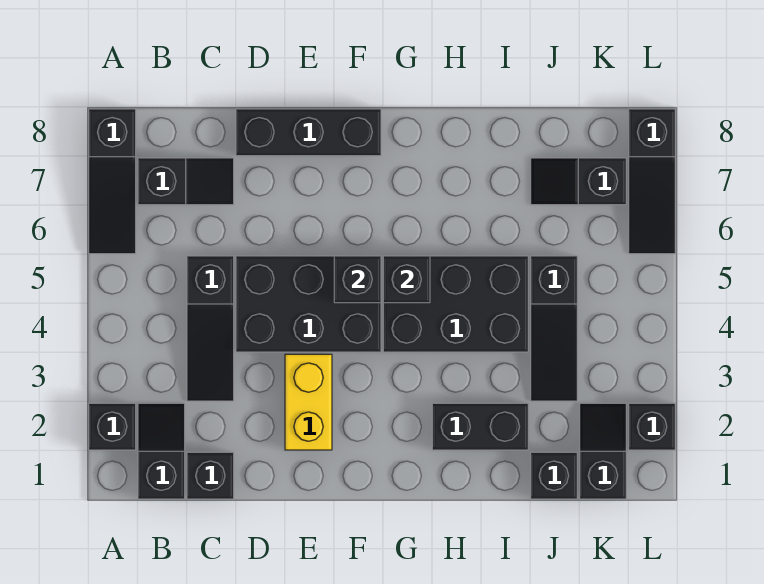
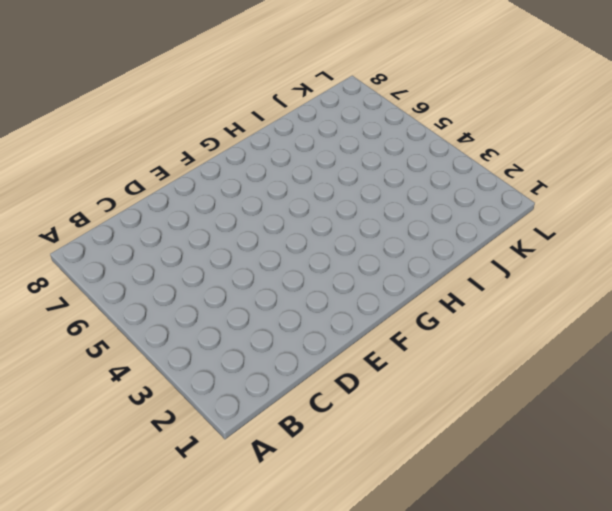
none -> black 1x1 brick [89,403,136,450]
none -> black 1x3 slope [89,109,136,254]
none -> black 1x2 slope [138,403,185,499]

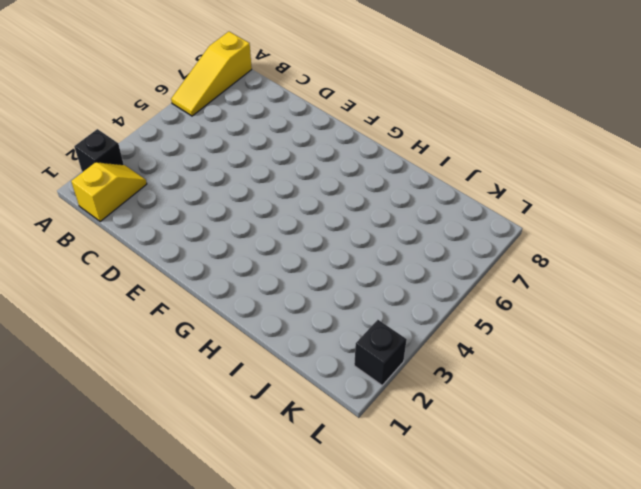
yellow 1x3 slope [171,32,252,116] -> black 1x3 slope [89,109,136,254]
yellow 1x2 slope [71,162,147,222] -> black 1x2 slope [138,403,185,499]
none -> black 1x2 slope [138,158,234,205]
none -> black 1x1 brick [187,452,234,499]
none -> black 1x3 slope [187,256,234,401]

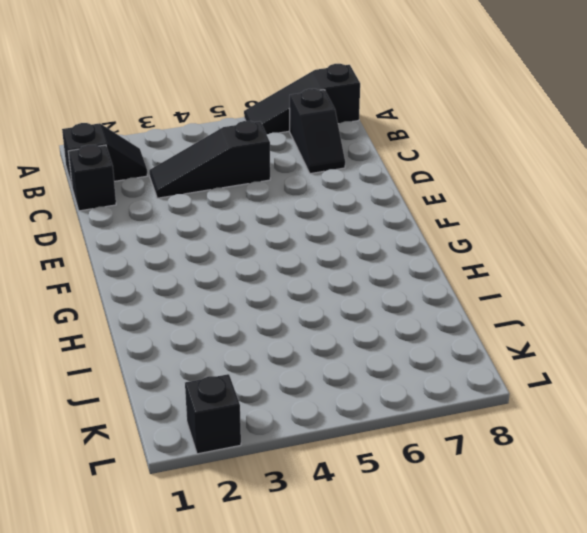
none -> black 1x1 brick [89,403,136,450]
none -> black 2x3 brick [236,256,381,352]
none -> black 1x3 brick [236,109,381,156]

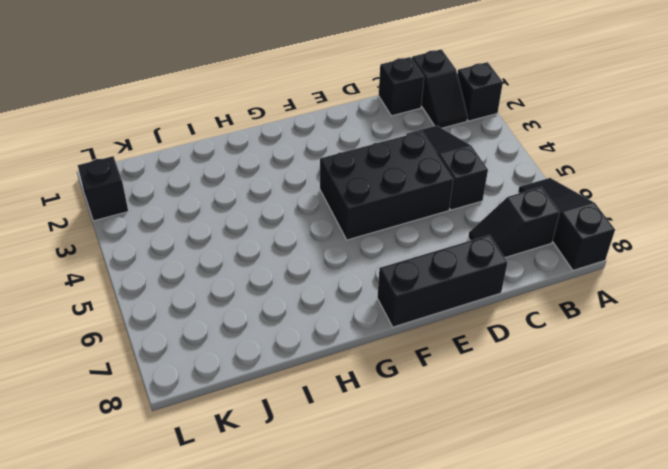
none -> yellow 1x2 brick [285,354,332,450]
none -> black 2x3 brick [383,256,528,352]
none -> black 1x2 brick [432,403,528,450]

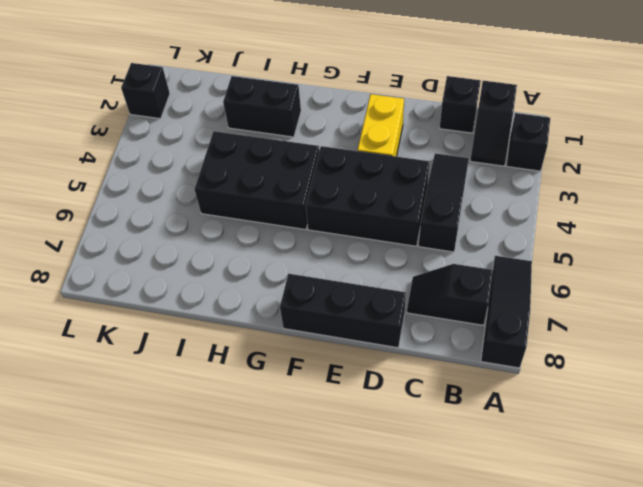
none -> black 1x1 brick [531,452,577,499]
none -> black 1x3 slope [531,256,577,401]
none -> black 1x2 slope [531,158,626,205]

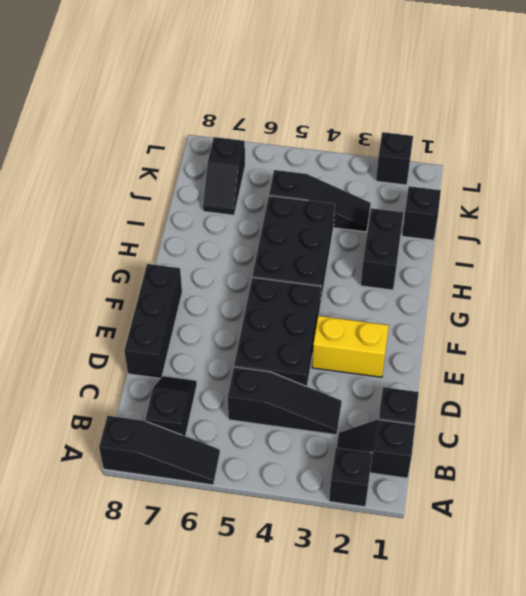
none -> black 1x2 slope [580,403,626,499]
none -> black 1x3 slope [629,109,675,254]
none -> black 1x1 brick [334,256,381,303]

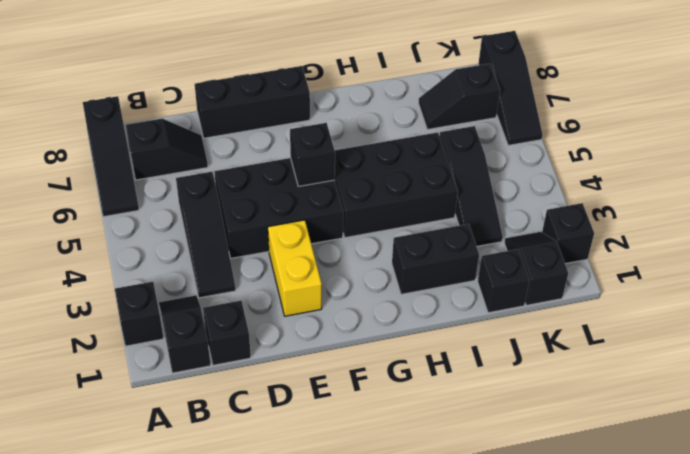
none -> black 1x1 brick [383,256,430,303]

